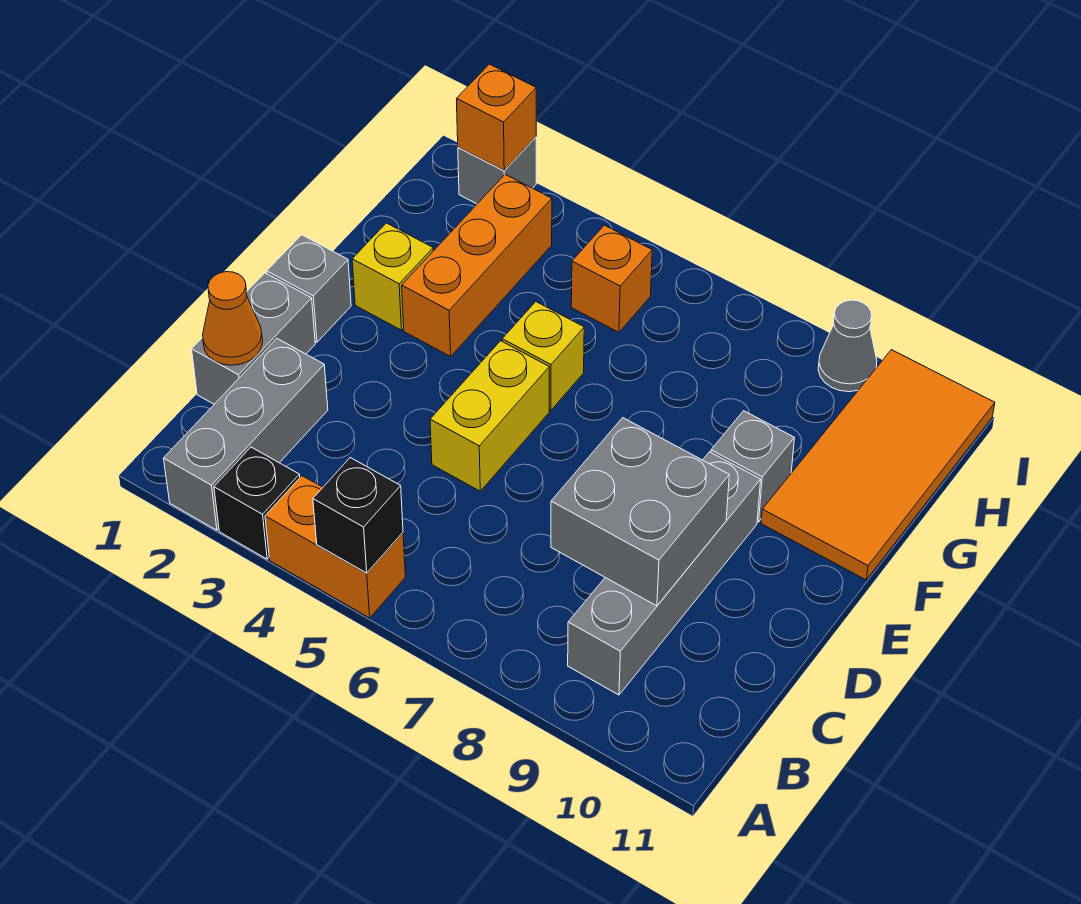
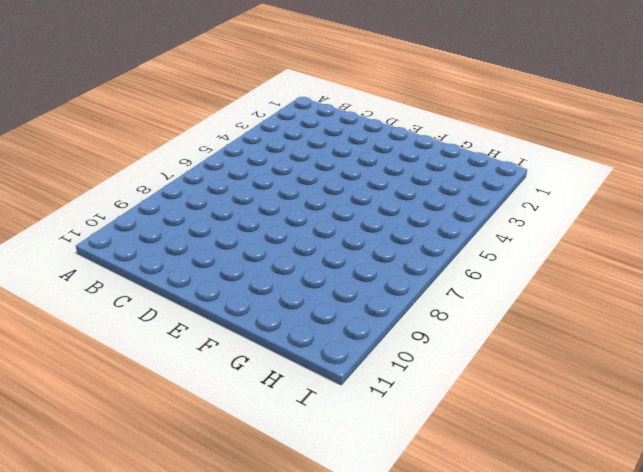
none -> grey 1x3 brick [164,339,328,530]
none -> black 1x1 brick [214,447,300,559]
none -> orange 1x2 brick [265,476,405,618]

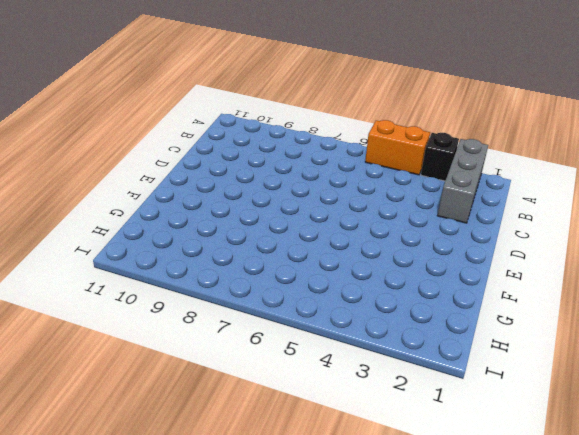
none -> grey 1x4 brick [568,452,761,695]
none -> grey 1x2 brick [192,273,315,404]
none -> yellow 1x2 brick [430,341,549,491]

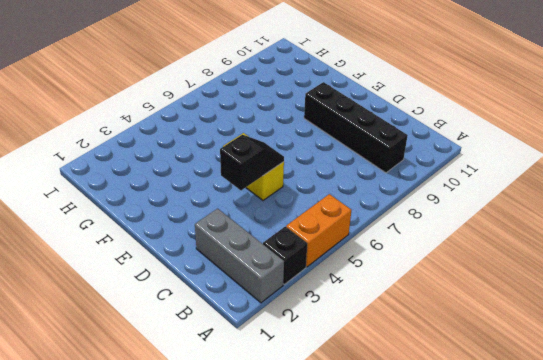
black 1x4 brick [304,82,408,173] -> grey 1x4 brick [568,452,761,695]
black 1x2 slope [220,135,284,190] -> none
none -> grey 1x2 brick [192,273,315,404]
none -> grey 1x1 brick [267,235,351,342]
none -> yellow 1x1 brick [352,223,433,330]

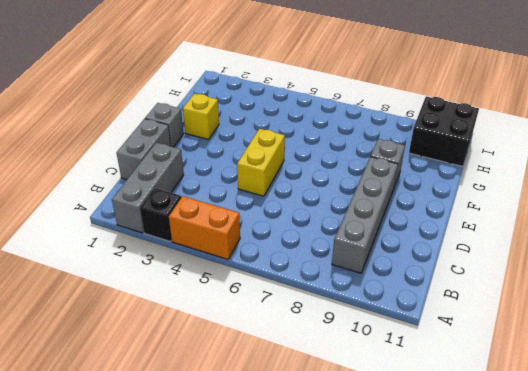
black 2x2 brick [409,96,479,166] -> orange 2x4 tile [761,350,995,580]
none -> orange 1x3 brick [402,175,552,357]
none -> yellow 1x1 brick [502,302,584,410]
none -> orange 1x1 brick [571,225,652,332]

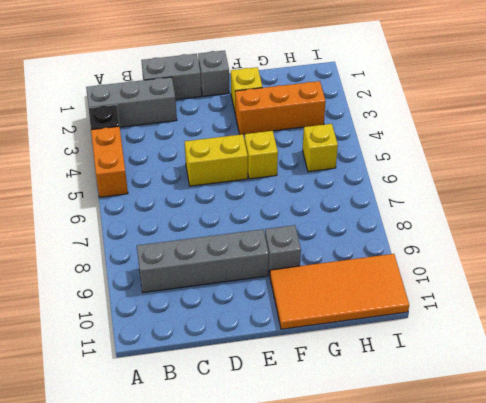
yellow 1x1 brick [303,124,338,172] -> orange 1x1 brick [571,225,652,332]
none -> grey 1x1 brick [458,137,536,204]
none -> grey 1x1 cone [818,300,877,392]
none -> black 1x1 brick [313,458,403,573]

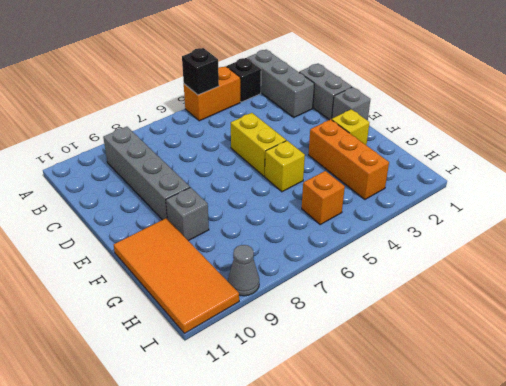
none -> grey 1x1 brick [458,137,536,204]
none -> orange 1x1 cone [203,272,263,365]
none -> grey 2x2 brick [551,418,729,606]

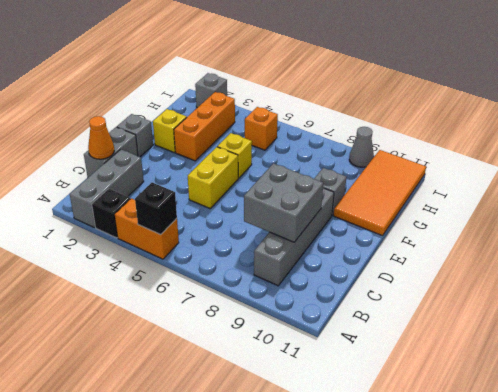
none -> orange 1x1 brick [457,64,536,170]

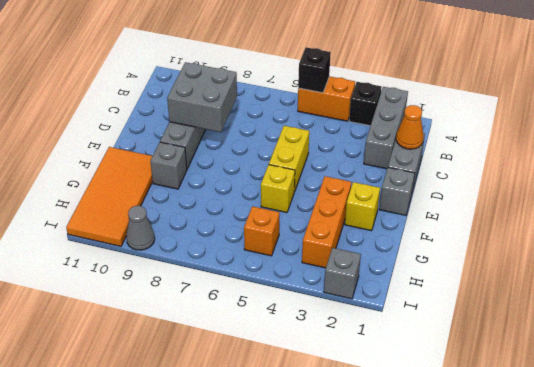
none -> orange 1x1 brick [457,64,536,170]

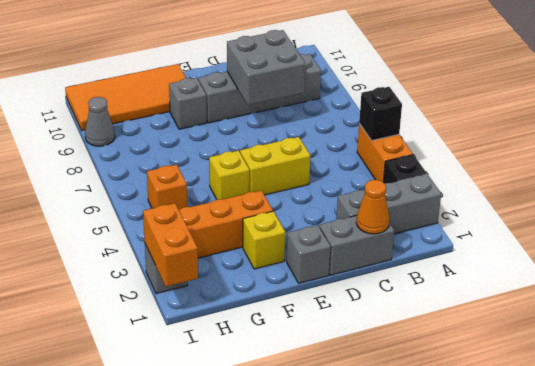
orange 1x2 brick [143,203,198,286] -> orange 1x1 brick [457,64,536,170]

